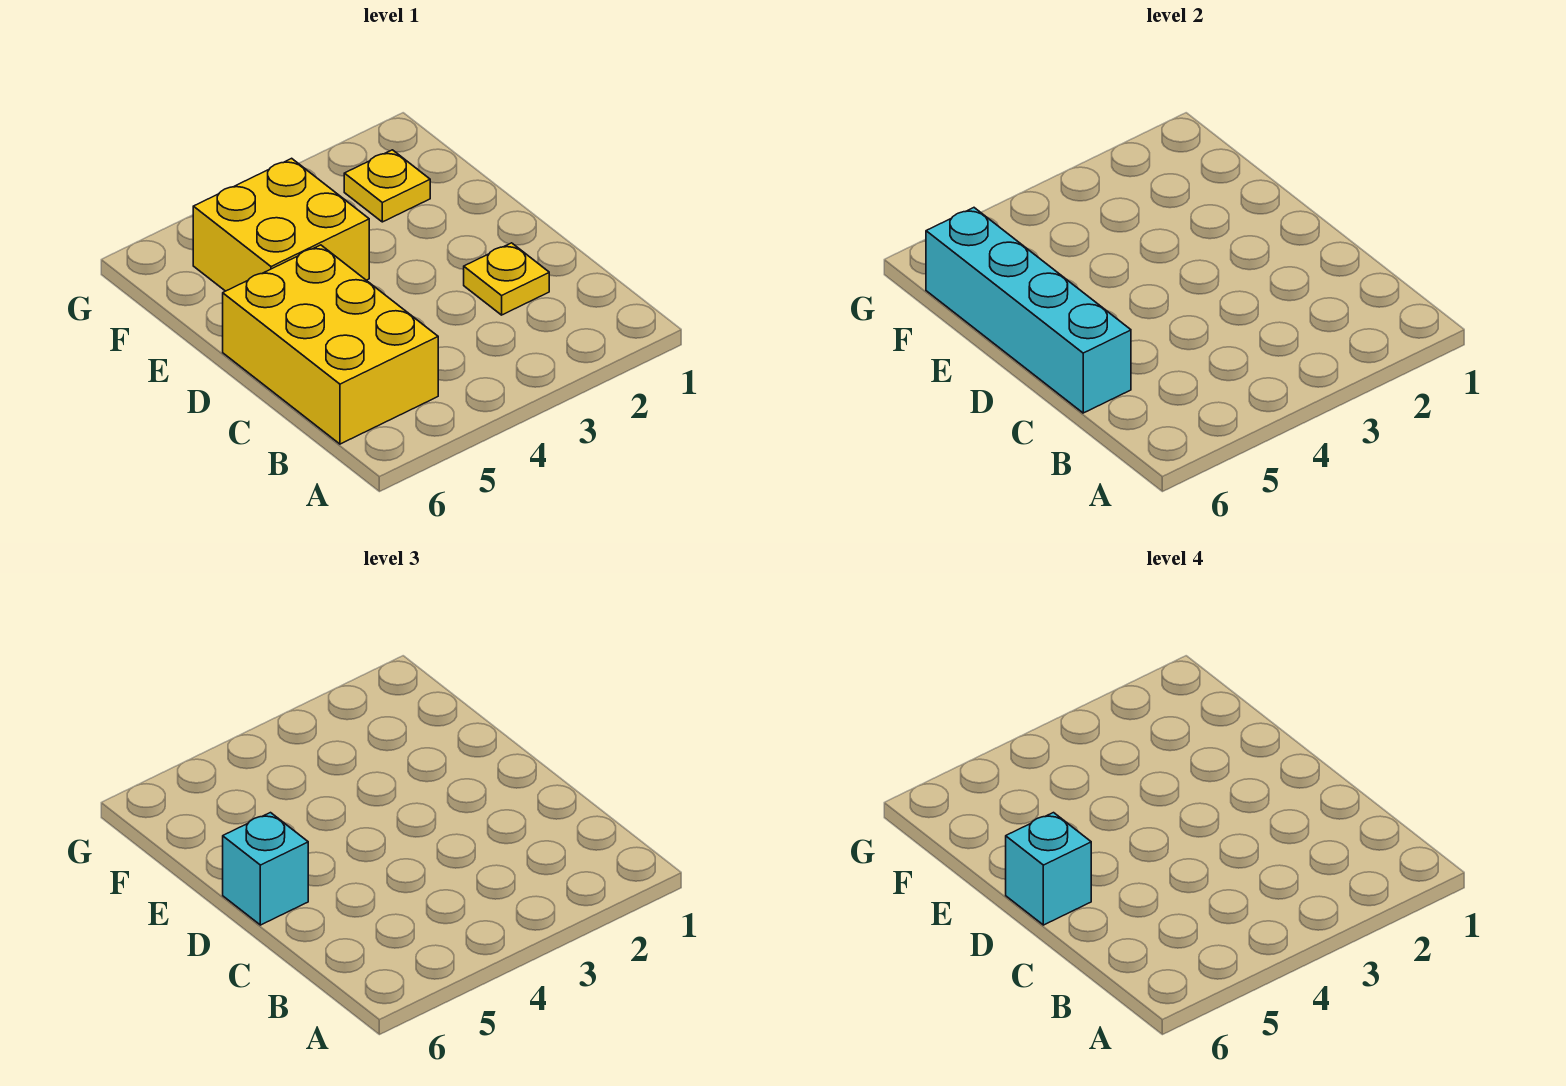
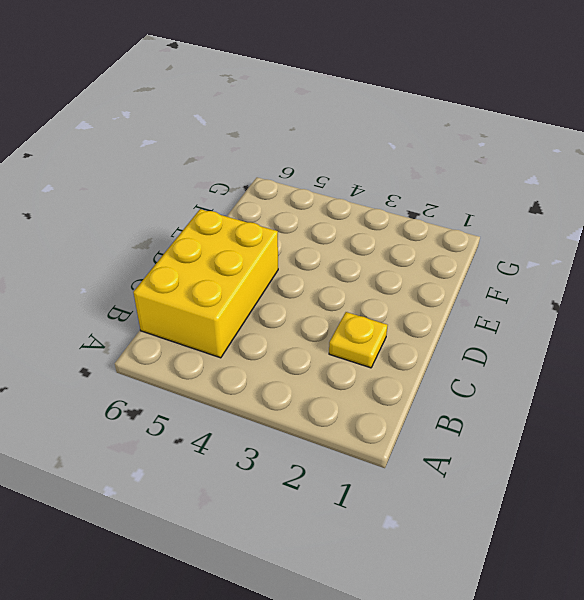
none -> yellow 2x2 brick [193,158,369,291]
none -> yellow 1x1 plate [344,150,430,222]

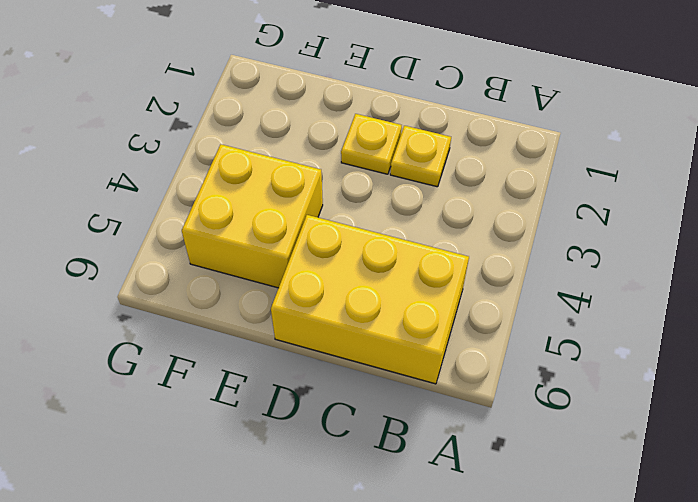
yellow 1x1 plate [341,114,402,174] -> yellow 1x1 plate moved to [344,150,430,222]
none -> cyan 1x4 brick [926,208,1131,413]
none -> cyan 1x1 brick [223,813,308,925]

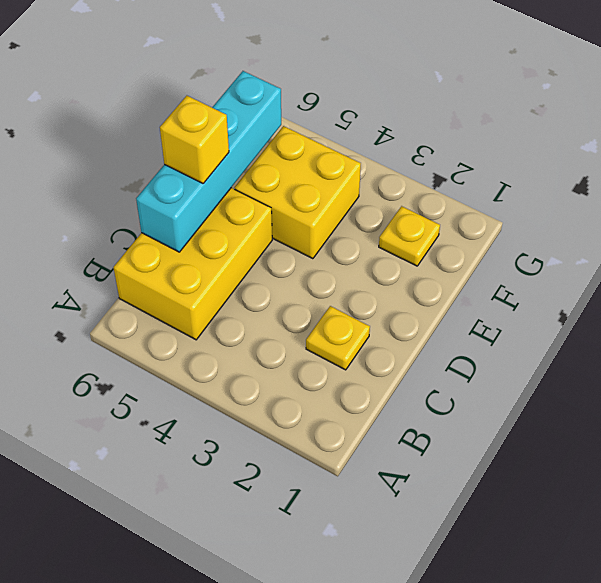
yellow 1x1 brick [160,96,229,184] -> cyan 1x1 brick [223,813,308,925]
none -> cyan 1x1 brick [1006,813,1091,925]

